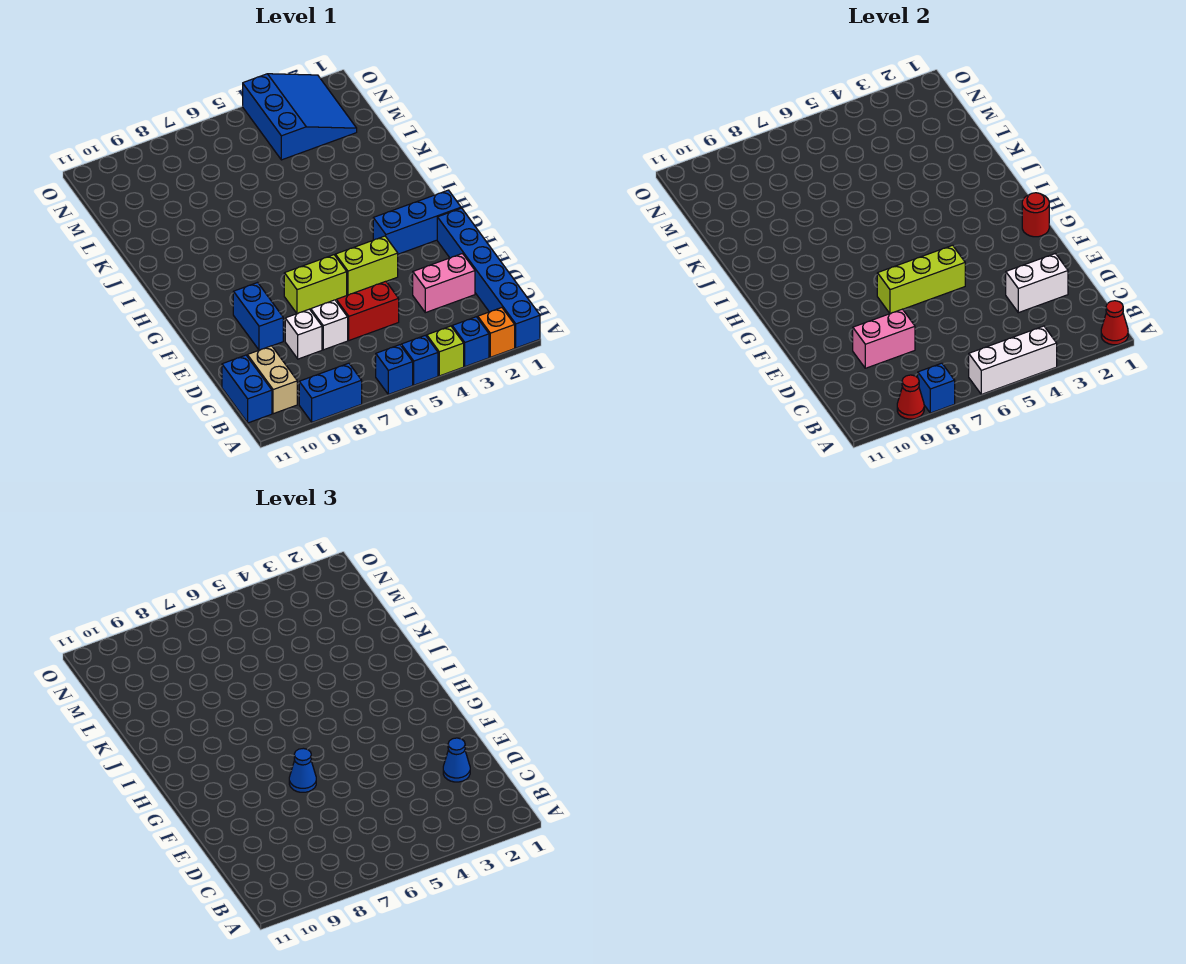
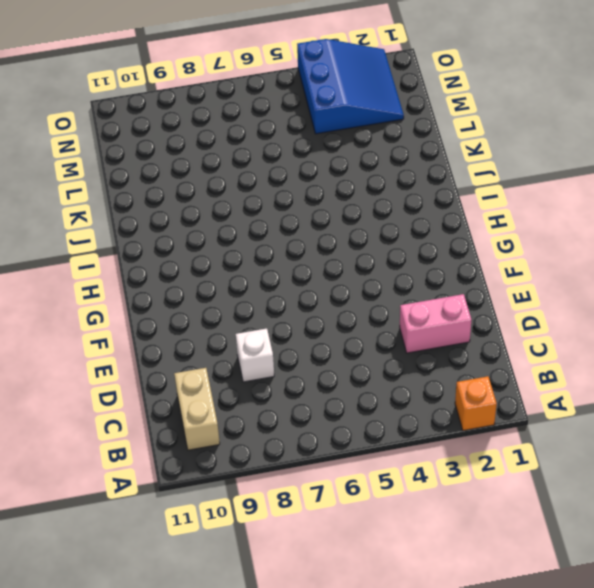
none -> blue 1x6 brick [437,208,540,348]
none -> blue 1x1 brick [452,317,489,367]
none -> lime 1x1 brick [427,326,464,376]

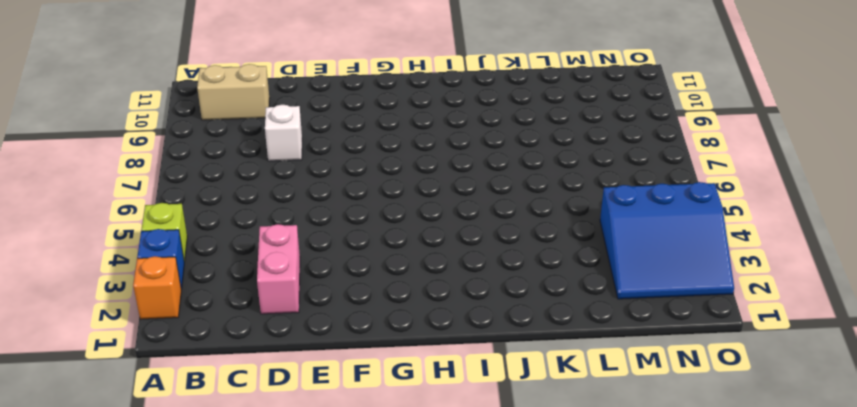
none -> blue 1x6 brick [437,208,540,348]
none -> blue 1x1 brick [401,335,438,385]
none -> blue 1x1 brick [376,345,413,394]

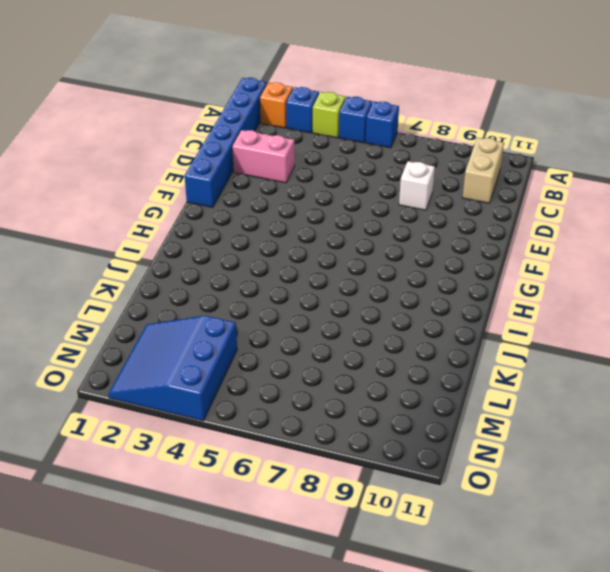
none -> blue 1x2 brick [299,363,362,422]
none -> blue 1x2 brick [222,355,272,423]
none -> red 1x2 brick [336,281,399,340]

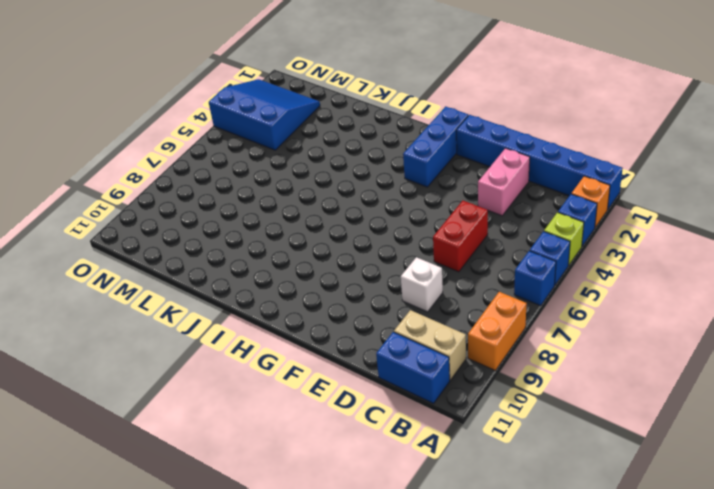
orange 1x2 brick [468,292,527,371] -> blue 1x2 brick [299,363,362,422]
none -> white 1x1 brick [311,300,348,350]
none -> blue 1x2 brick [233,283,283,350]
none -> lime 1x2 brick [335,236,398,295]

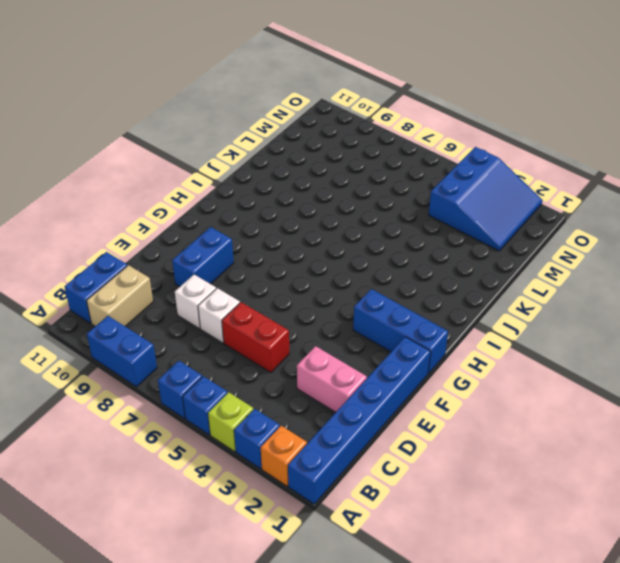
none -> lime 1x2 brick [335,236,398,295]
none -> lime 1x2 brick [284,255,347,314]
none -> red 1x1 cone [1101,301,1128,345]

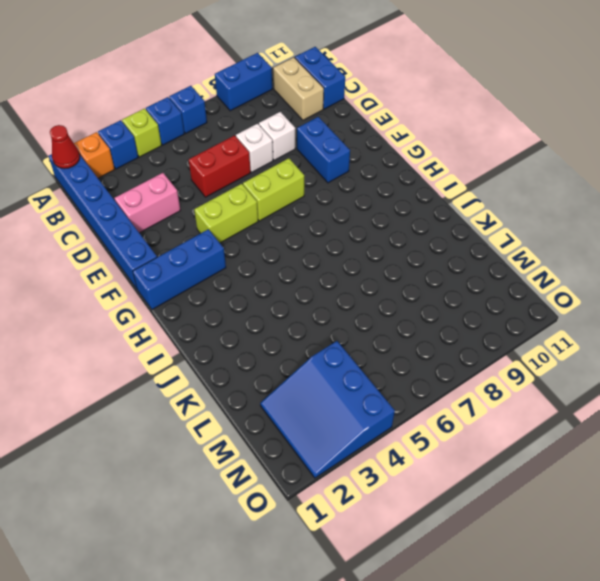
none -> white 1x3 brick [969,326,1057,394]
none -> blue 1x1 brick [918,363,955,413]
none -> red 1x1 cone [897,375,924,419]

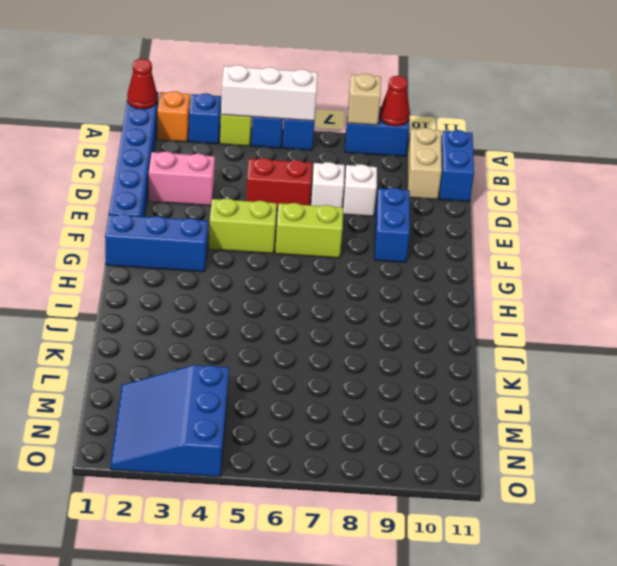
tan 1x1 brick [348,74,381,125] -> blue 1x1 brick [918,363,955,413]
none -> white 1x2 brick [1006,254,1068,313]
none -> pink 1x2 brick [853,309,915,368]
none -> lime 1x3 brick [877,245,965,314]

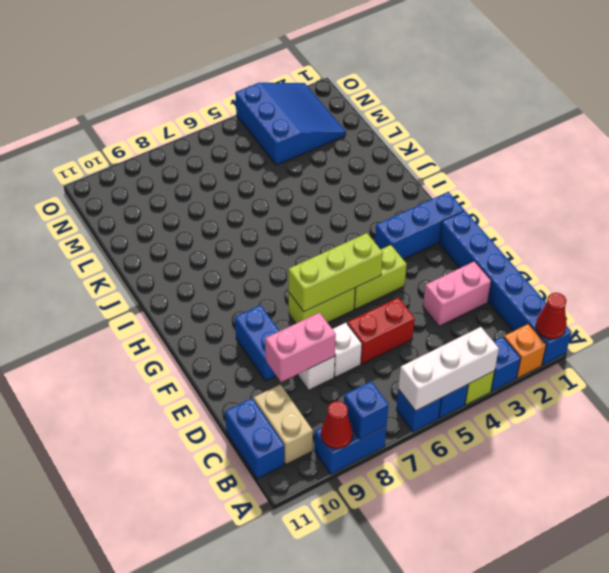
none -> white 1x2 brick [1006,254,1068,313]
none -> red 1x1 round brick [1022,193,1049,237]
none -> blue 1x1 cone [443,738,470,782]

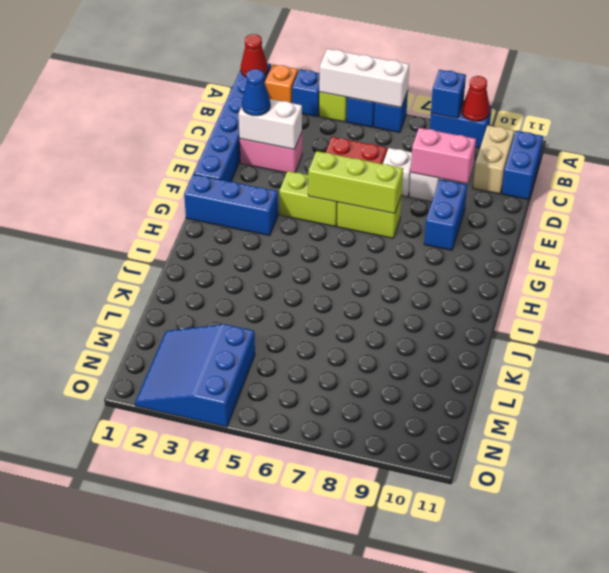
none -> red 1x1 round brick [1022,193,1049,237]
none -> blue 1x1 cone [289,748,316,792]

